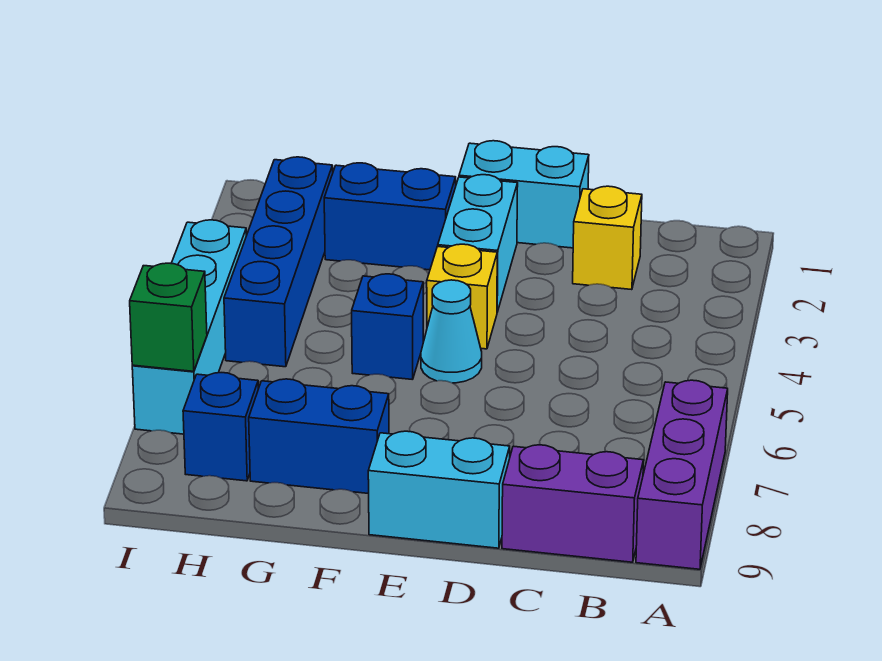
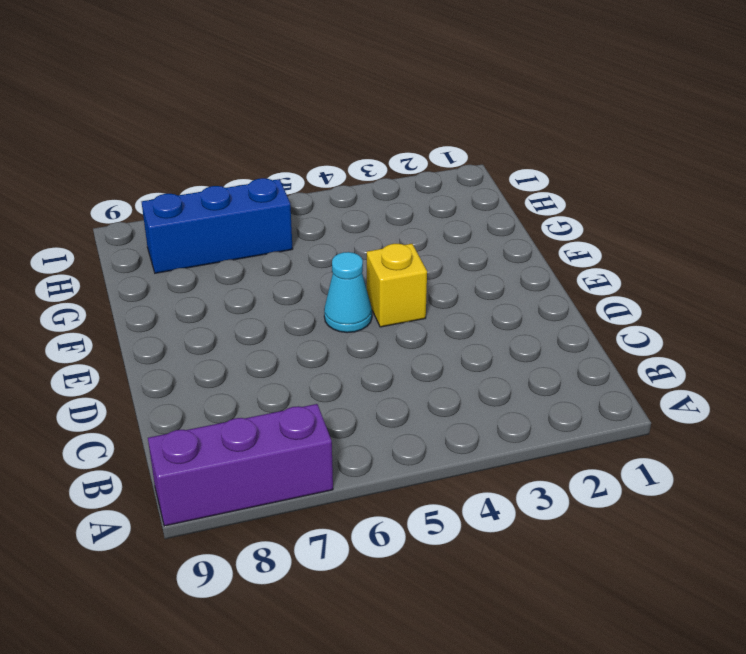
blue 1x3 brick [142,178,293,273] -> blue 1x1 brick [183,373,258,481]
none -> purple 1x2 brick [502,445,643,562]
none -> yellow 1x1 brick [573,186,642,290]
none -> cyan 1x2 brick [459,141,589,248]

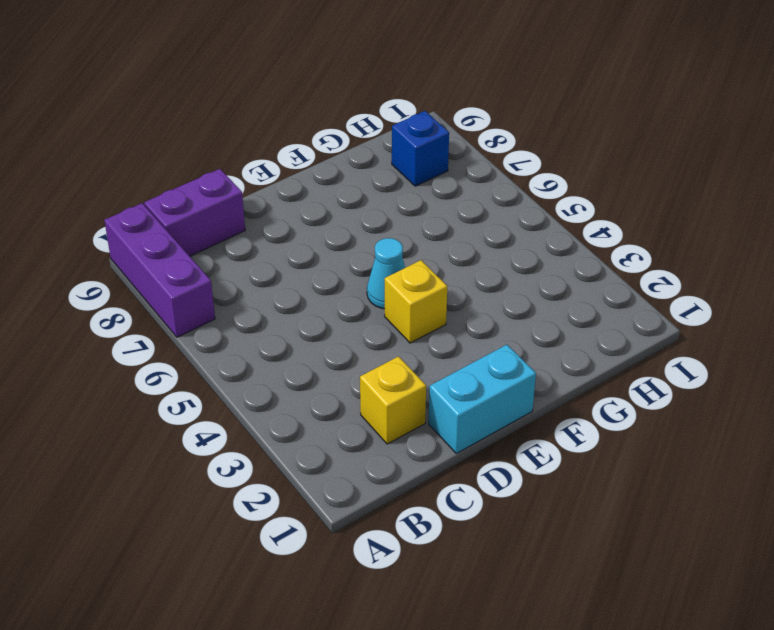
none -> cyan 1x2 brick [368,431,510,548]
none -> cyan 1x2 brick [438,175,518,312]
none -> blue 1x2 brick [324,163,456,270]

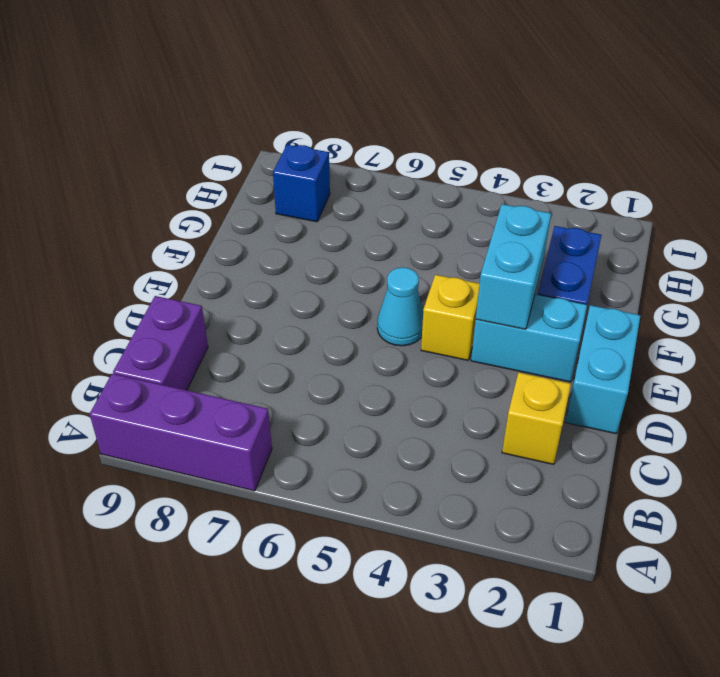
cyan 1x2 brick [476,204,551,329] -> cyan 1x2 brick moved to [368,431,510,548]
none -> blue 1x1 brick [352,274,423,380]
none -> blue 1x2 brick [249,379,389,494]
none -> blue 1x4 brick [224,157,333,367]

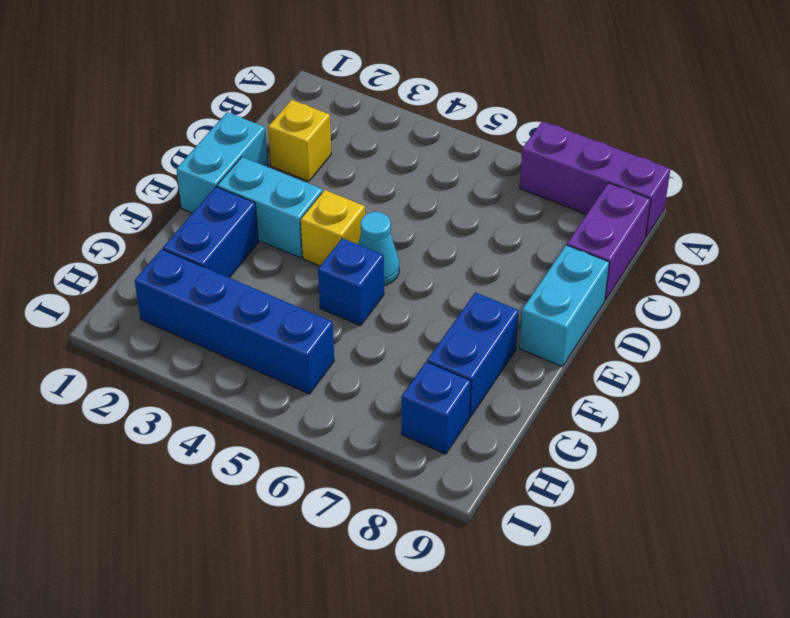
none -> cyan 1x4 brick [132,220,246,434]
none -> green 1x1 brick [130,263,207,371]

